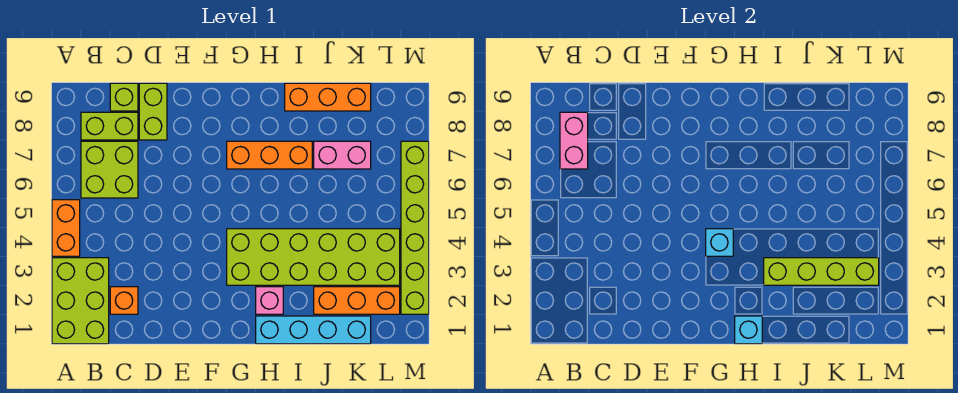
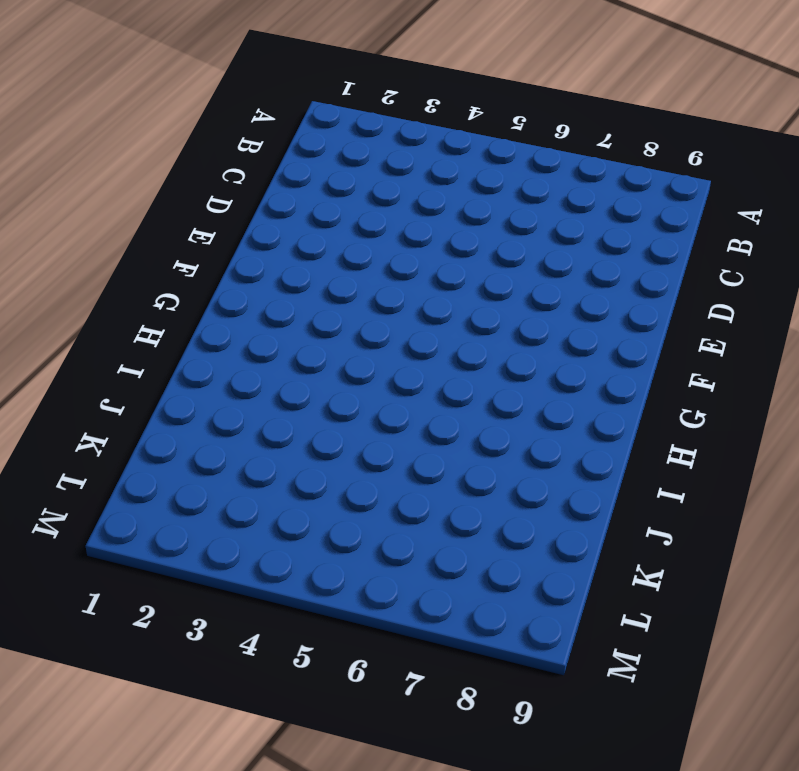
none -> lime 2x3 brick [52,258,109,344]
none -> orange 1x2 brick [52,200,80,256]
none -> lime 2x2 brick [81,141,138,198]

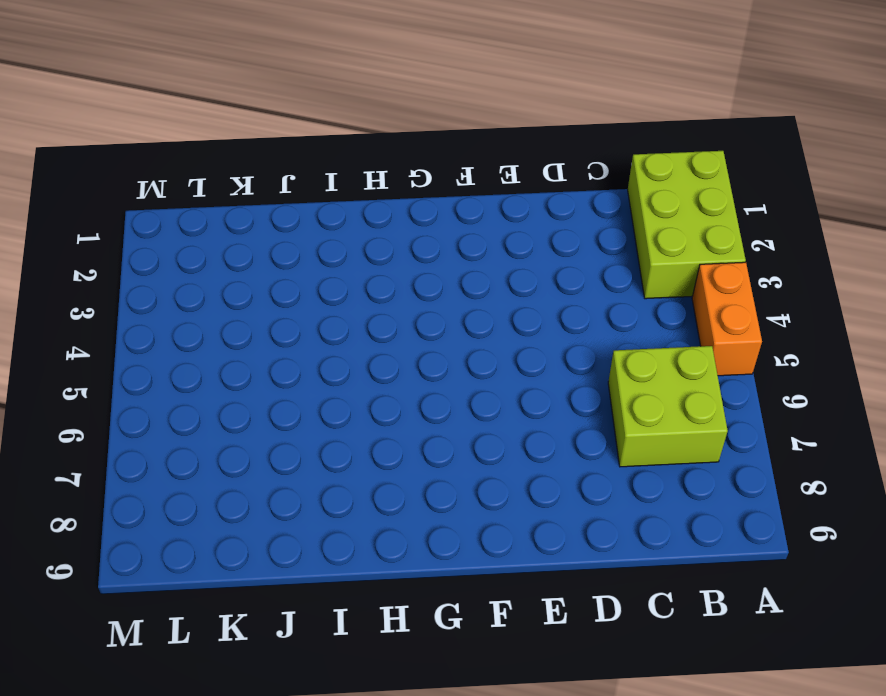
none -> lime 1x2 brick [81,112,138,140]
none -> orange 1x1 brick [110,287,138,314]
none -> lime 1x1 brick [110,83,138,111]

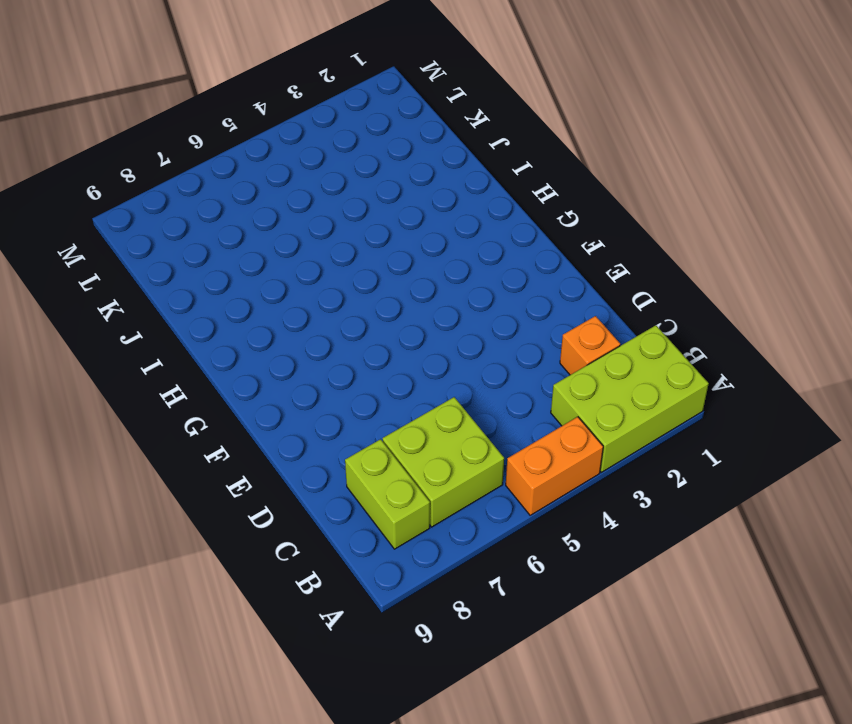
none -> lime 1x1 brick [110,83,138,111]
none -> lime 1x2 brick [139,83,167,140]
none -> lime 2x6 brick [227,229,400,285]

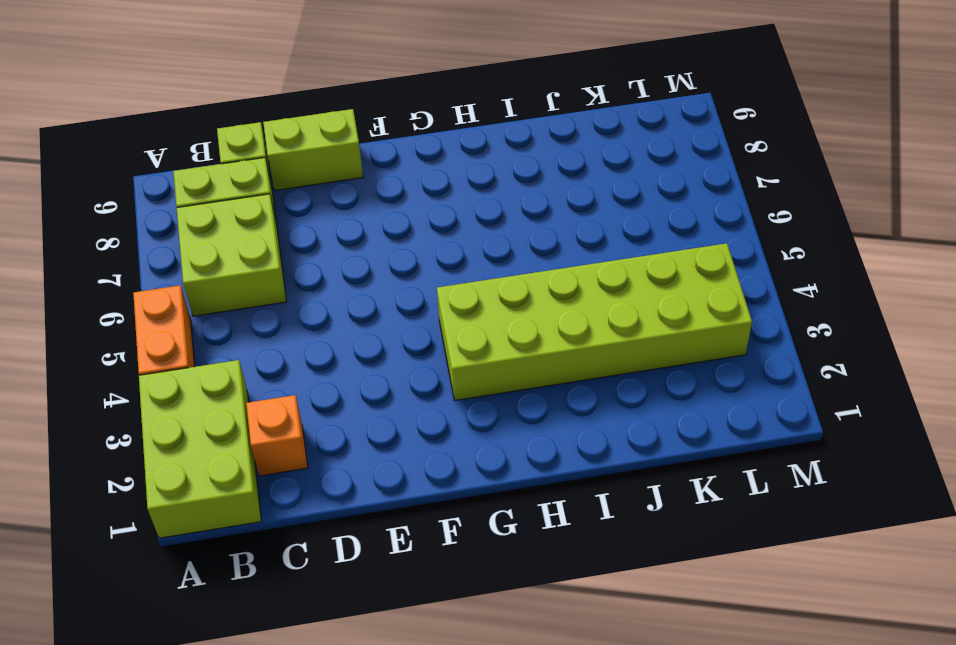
lime 1x2 brick [263,109,363,190] -> lime 1x2 brick turned to [139,83,167,140]
none -> orange 1x3 brick [227,141,312,169]
none -> cyan 1x4 brick [256,316,371,344]
none -> pink 1x1 brick [256,287,283,314]

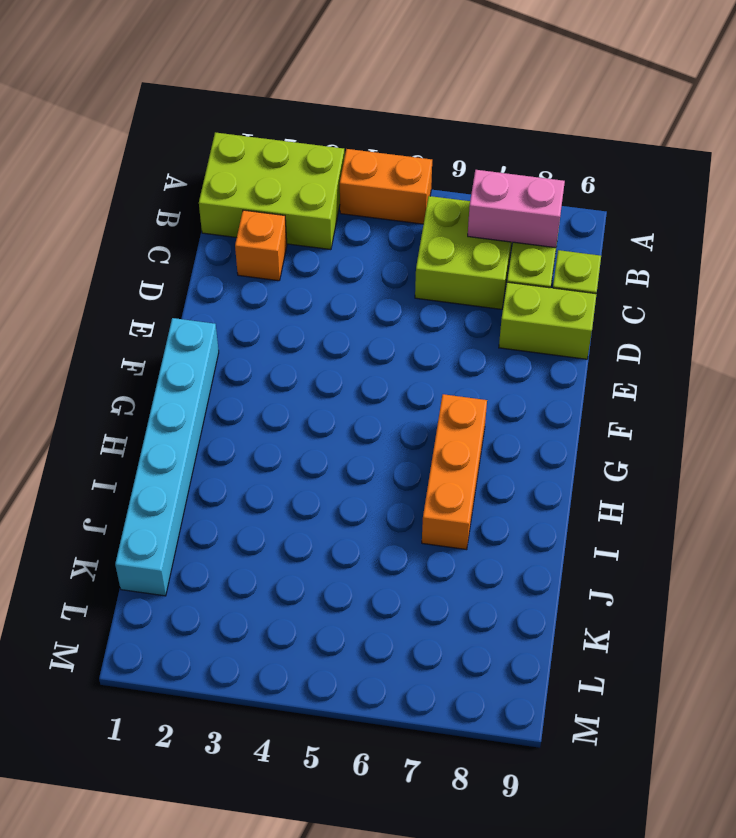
cyan 1x6 brick [115,318,219,596] -> cyan 1x4 brick [256,316,371,344]
none -> lime 2x6 brick [227,229,400,285]
none -> pink 1x1 brick [256,287,283,314]
none -> orange 1x3 brick [285,83,371,111]

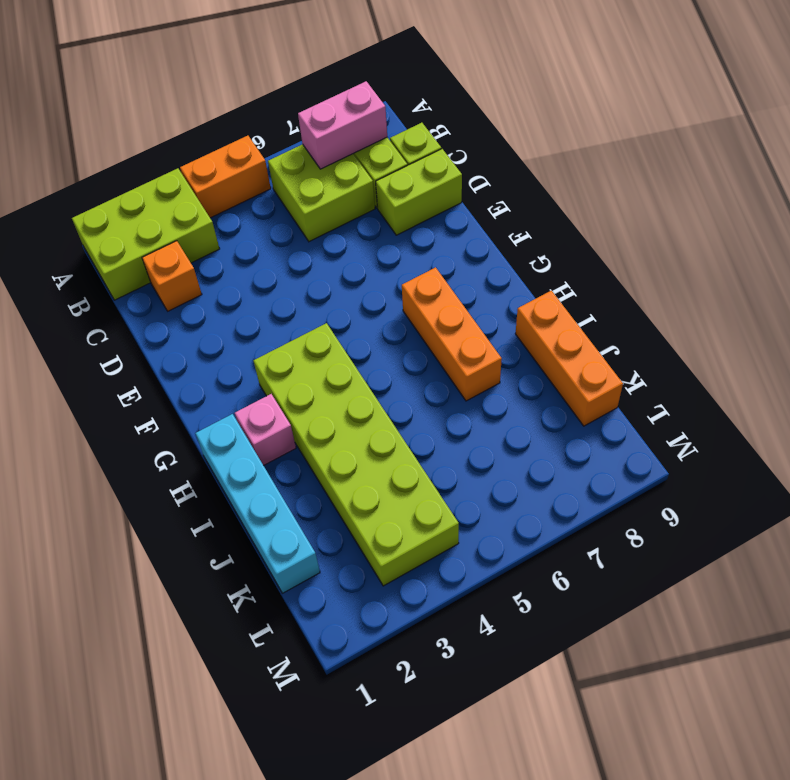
none -> orange 1x3 brick [314,287,400,314]
none -> pink 1x2 brick [314,141,371,169]
none -> lime 1x6 brick [401,141,429,314]

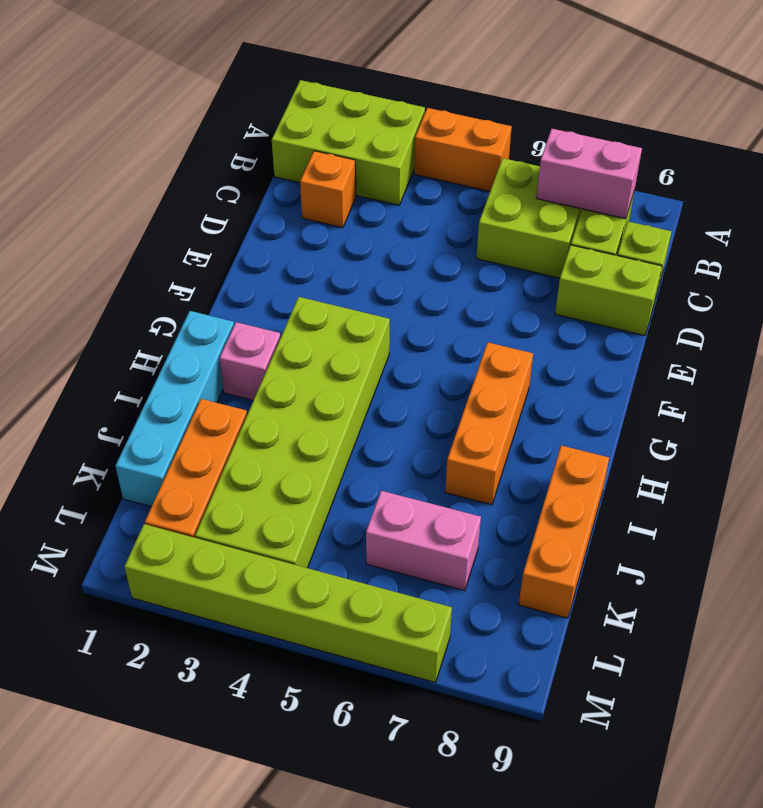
pink 1x2 brick [366,491,481,591] -> pink 1x2 brick turned to [314,141,371,169]
none -> cyan 1x1 brick [706,229,733,256]
none -> cyan 1x1 brick [735,316,762,344]
none -> lime 1x4 brick [764,258,879,285]

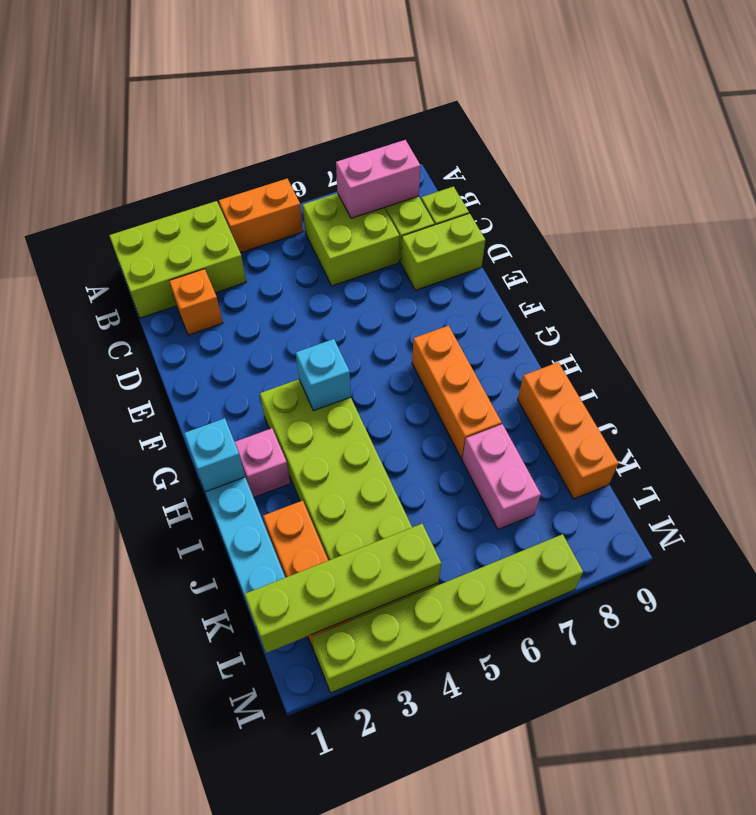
lime 1x4 brick [245,524,441,653] -> lime 1x4 brick turned to [764,258,879,285]

